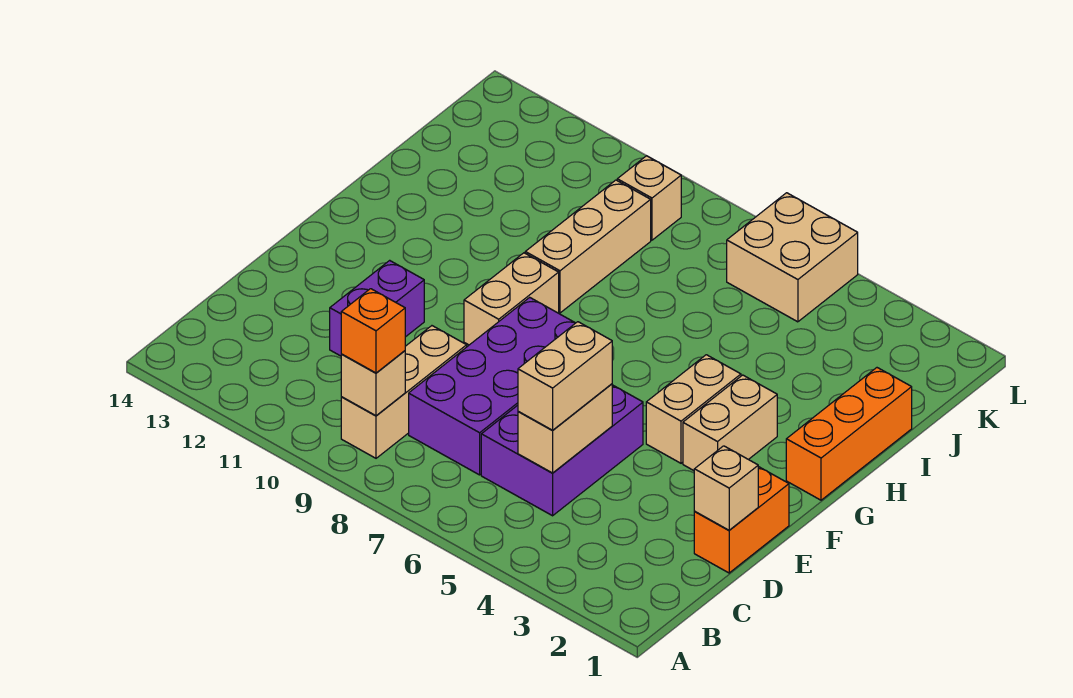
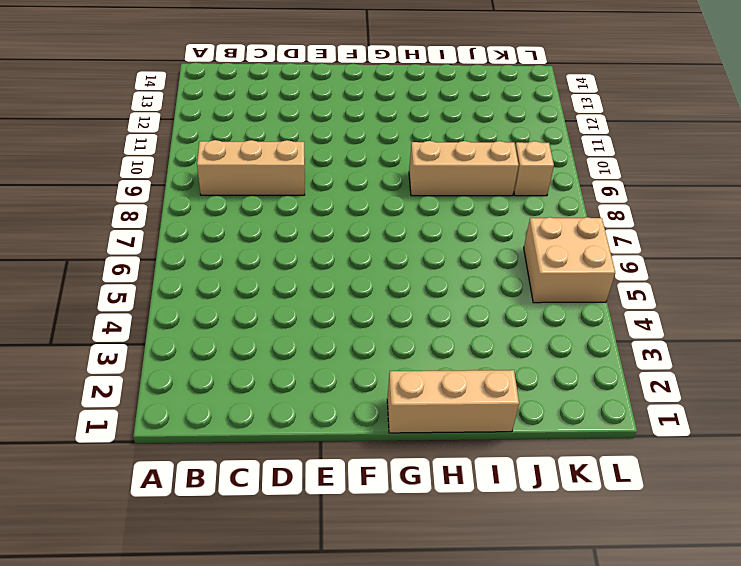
tan 1x3 brick [387,370,519,433] -> orange 1x3 brick [786,368,912,500]
none -> purple 2x3 brick [481,385,643,516]
none -> purple 2x4 brick [409,297,575,475]
none -> orange 1x2 brick [694,467,789,573]

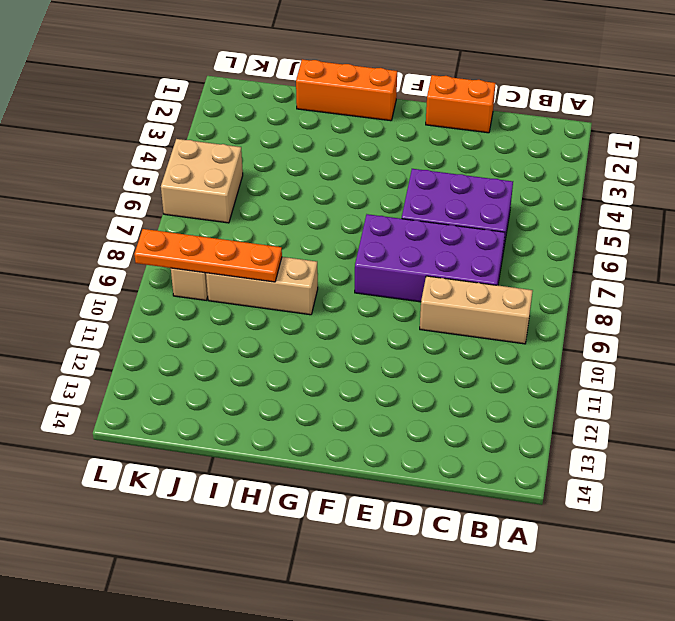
orange 1x4 plate [134,229,282,282] -> none
none -> purple 1x2 brick [330,260,424,356]
none -> tan 1x2 brick [683,375,777,471]
none -> tan 1x2 brick [646,355,741,463]

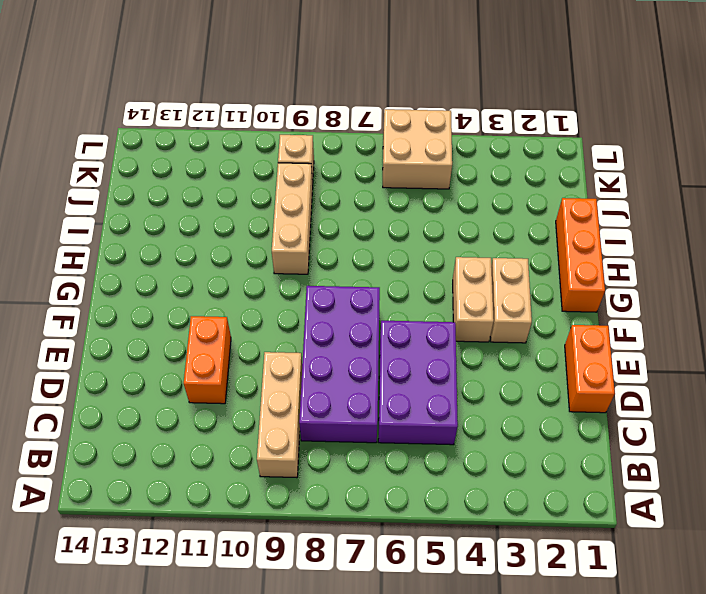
orange 1x2 brick [184,316,231,404] -> purple 1x2 brick [330,260,424,356]
none -> tan 1x2 brick [464,253,559,345]
none -> tan 1x1 brick [341,351,405,416]
none -> tan 1x2 brick [518,384,612,473]

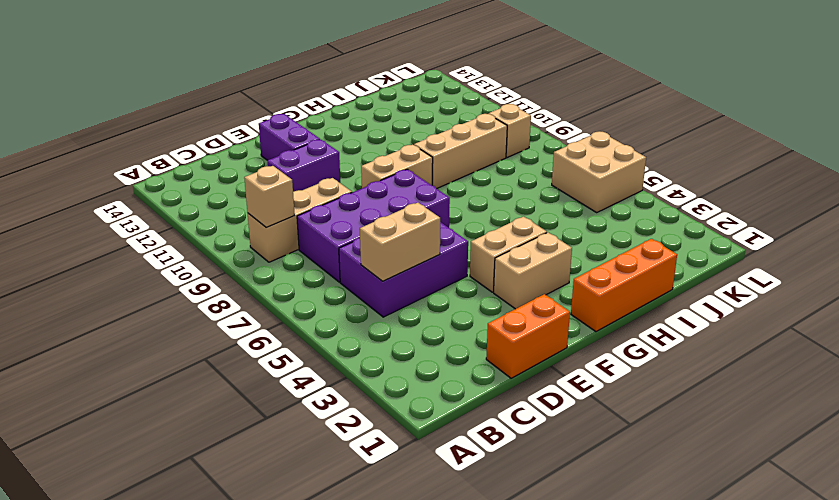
purple 1x2 brick [259,114,320,160] -> none
none -> tan 1x1 brick [694,446,758,530]
none -> orange 1x1 brick [341,289,405,373]
none -> tan 1x2 brick [518,322,612,430]

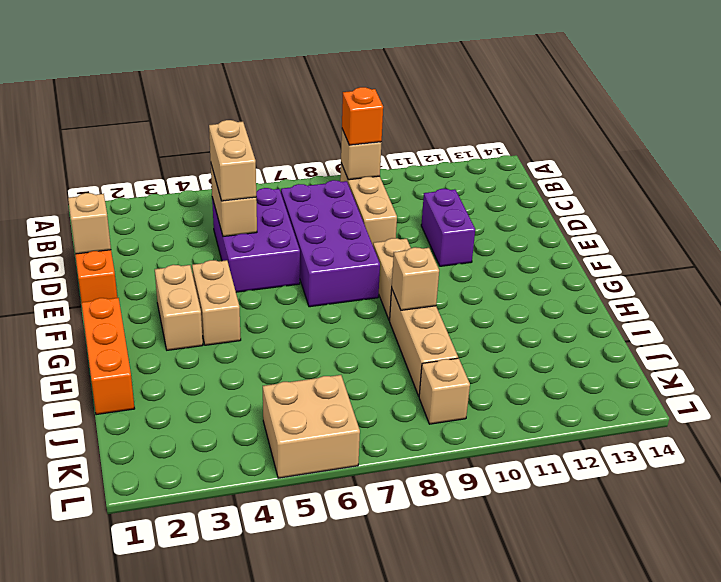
tan 1x1 brick [392,247,439,310] -> none

